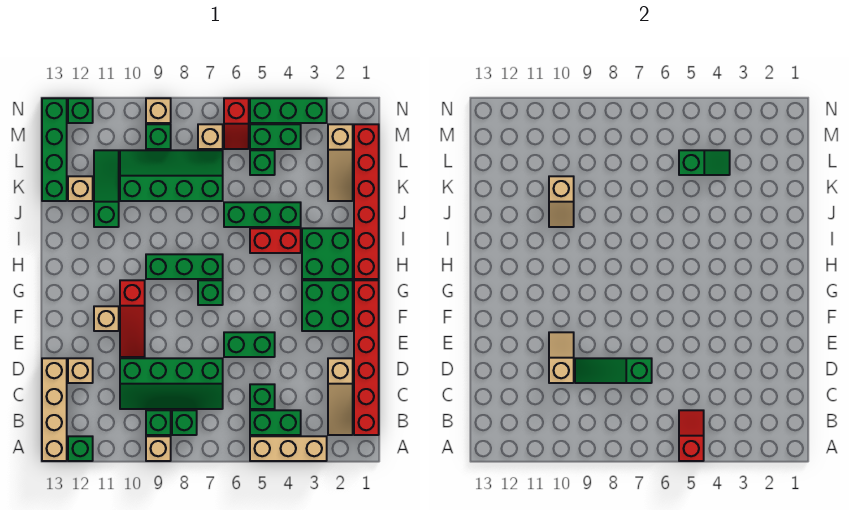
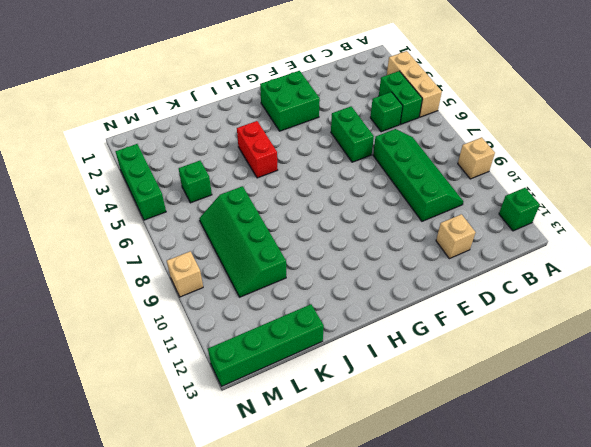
none -> tan 1x4 brick [42,358,67,461]
none -> red 1x6 brick [354,280,379,435]
none -> tan 1x3 slope [328,358,353,435]
none -> green 1x1 brick [172,410,197,435]

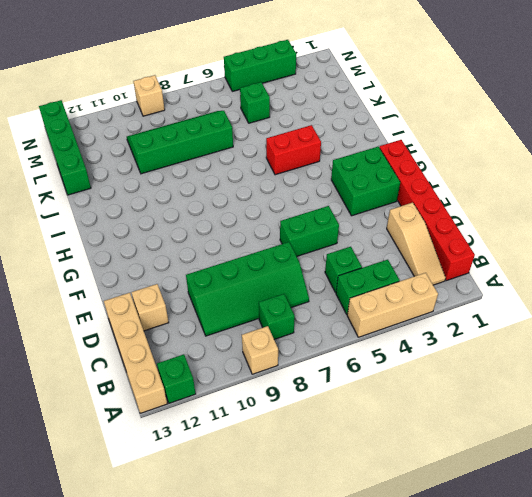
none -> green 1x1 brick [146,410,171,435]
none -> red 1x3 slope [120,280,145,357]
none -> tan 1x1 brick [94,306,119,331]
none -> green 1x1 brick [198,280,223,305]

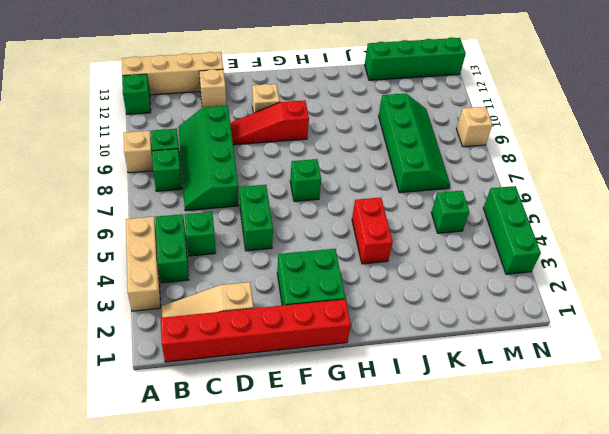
none -> red 1x6 brick [354,124,379,279]
none -> green 2x2 brick [302,228,353,279]
none -> green 1x3 brick [146,254,223,279]
none -> green 1x3 brick [224,202,301,227]

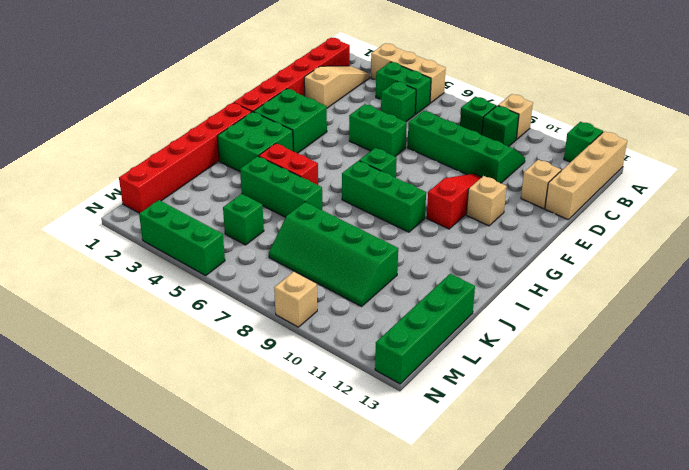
none -> green 1x3 slope [94,150,119,227]
none -> tan 1x3 slope [328,124,353,201]
none -> tan 1x1 brick [68,176,93,201]
none -> green 1x2 brick [250,124,301,149]

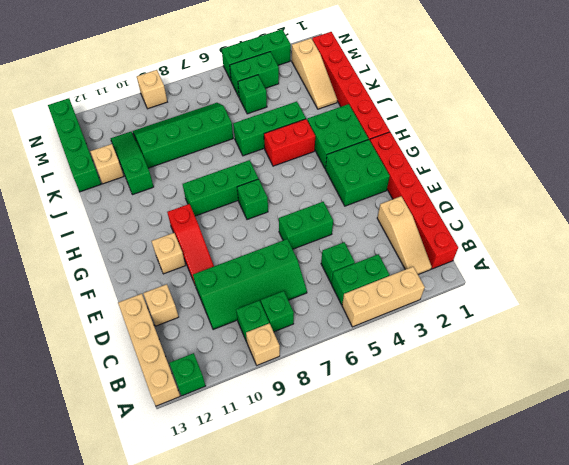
none -> red 1x2 slope [224,98,249,149]
none -> tan 1x1 brick [198,124,223,149]
none -> green 1x1 brick [146,124,171,149]
none -> green 1x1 brick [68,98,93,123]

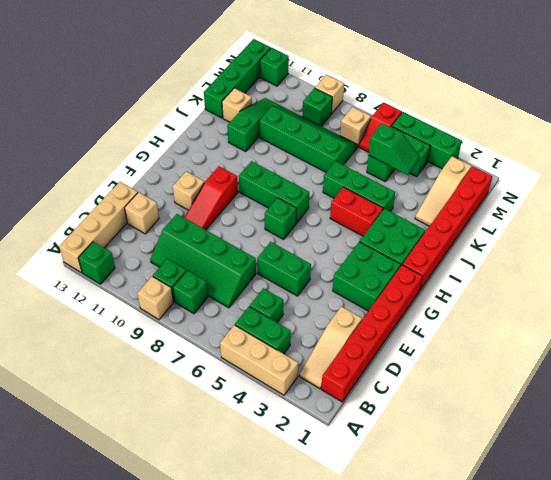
none -> red 1x2 slope [679,410,704,461]
none -> green 1x3 slope [575,358,652,383]
none -> tan 1x2 slope [549,332,574,383]
none -> tan 1x2 slope [549,176,574,227]

